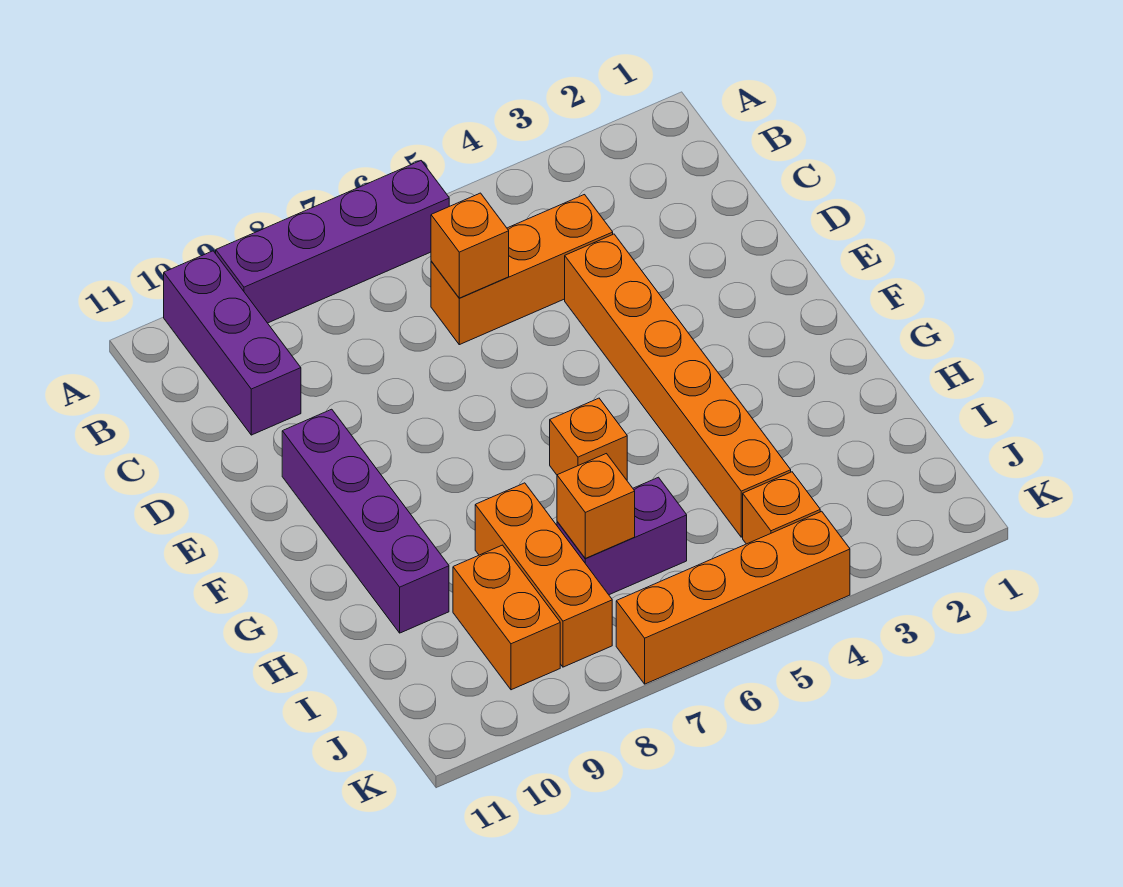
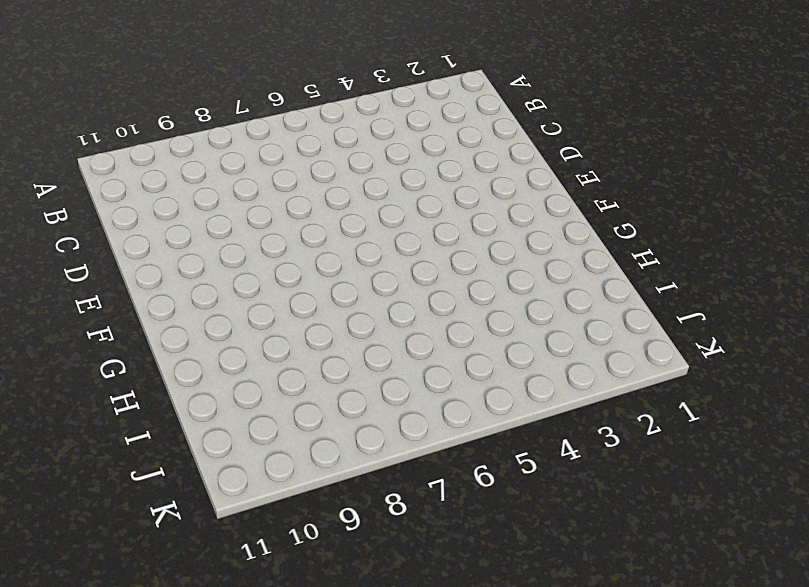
none -> purple 1x4 brick [216,161,449,323]
none -> purple 1x3 brick [164,251,301,435]
none -> orange 1x3 brick [431,195,613,345]

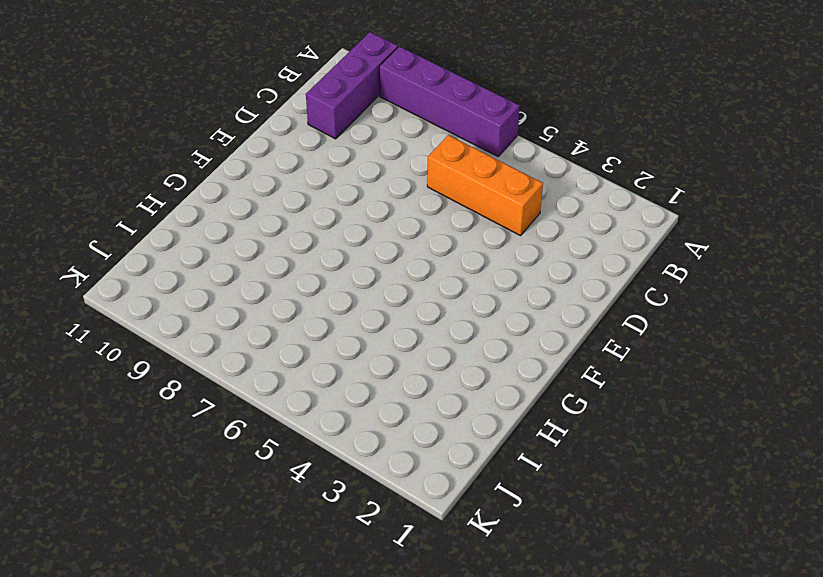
none -> orange 1x6 brick [565,234,791,537]
none -> purple 1x4 brick [282,409,449,633]
none -> orange 1x1 brick [550,398,627,480]

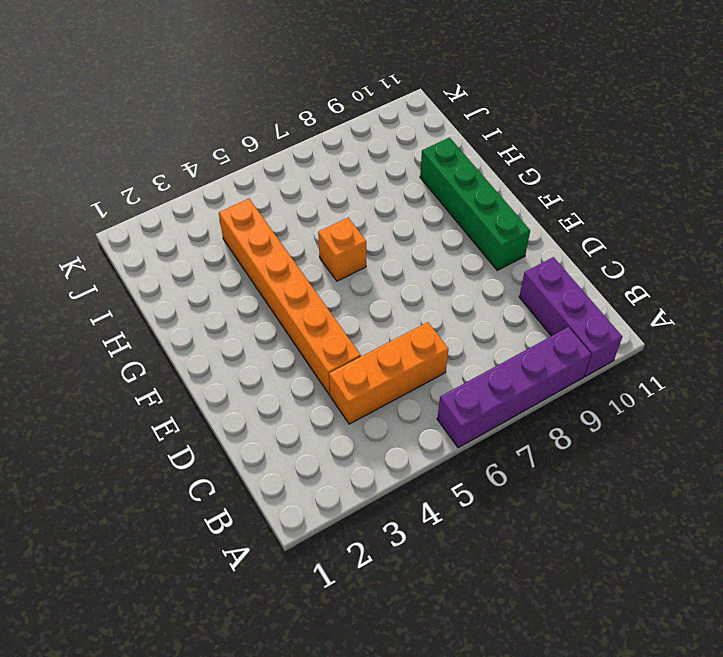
green 1x4 brick [420,137,530,270] -> purple 1x4 brick [282,409,449,633]
none -> orange 1x3 brick [475,483,612,667]
none -> purple 1x2 brick [557,477,687,595]
none -> orange 1x2 brick [453,545,560,690]

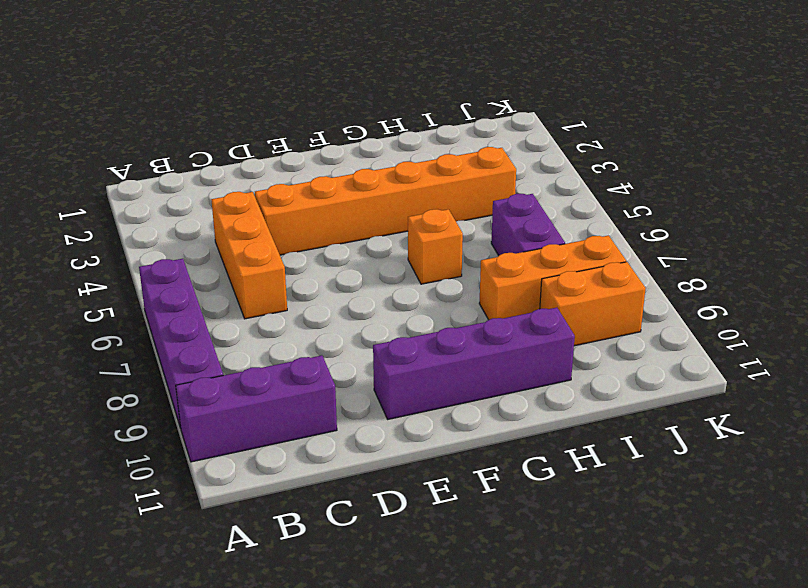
none -> orange 1x1 brick [743,472,820,544]
none -> orange 1x4 brick [616,511,850,684]
none -> orange 1x1 brick [431,193,509,298]

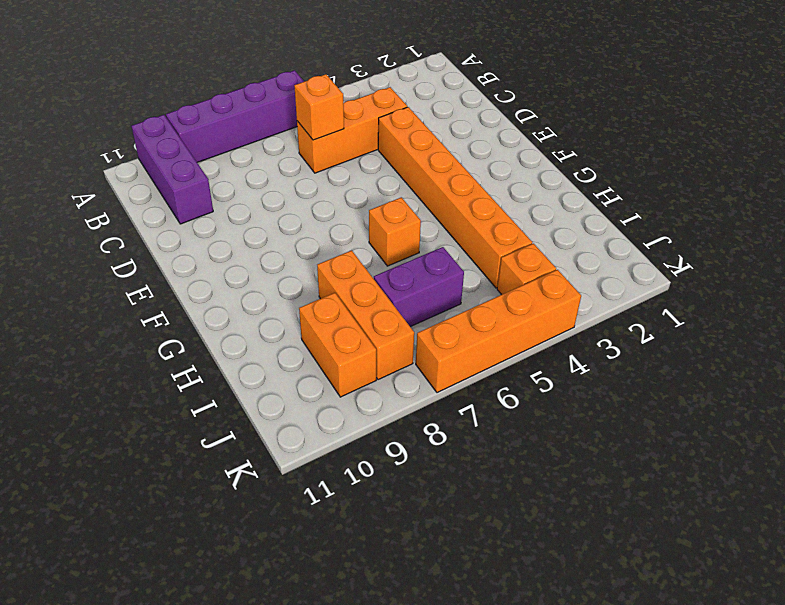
none -> purple 1x4 brick [282,409,449,633]
none -> orange 1x1 brick [557,454,635,558]

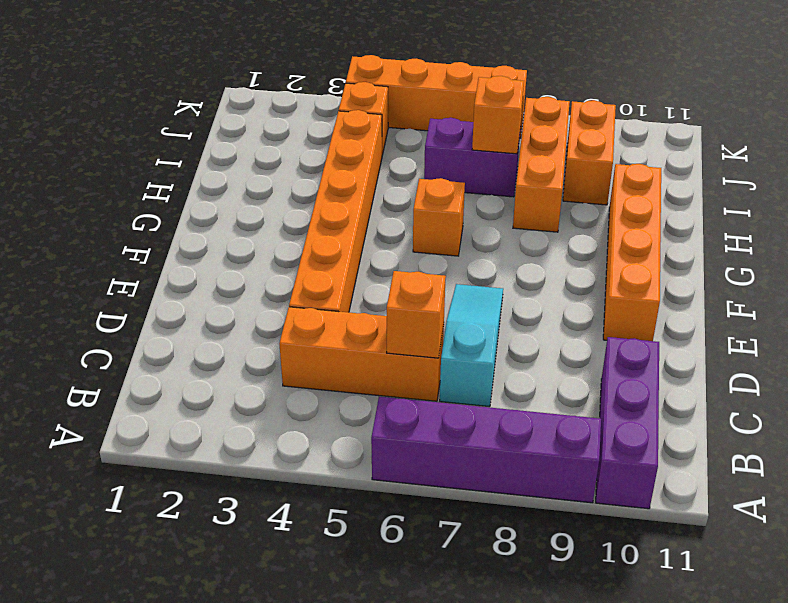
cyan 1x3 slope [440,284,503,407] -> none
orange 1x4 brick [603,164,661,341] -> purple 1x4 brick [282,409,449,633]

